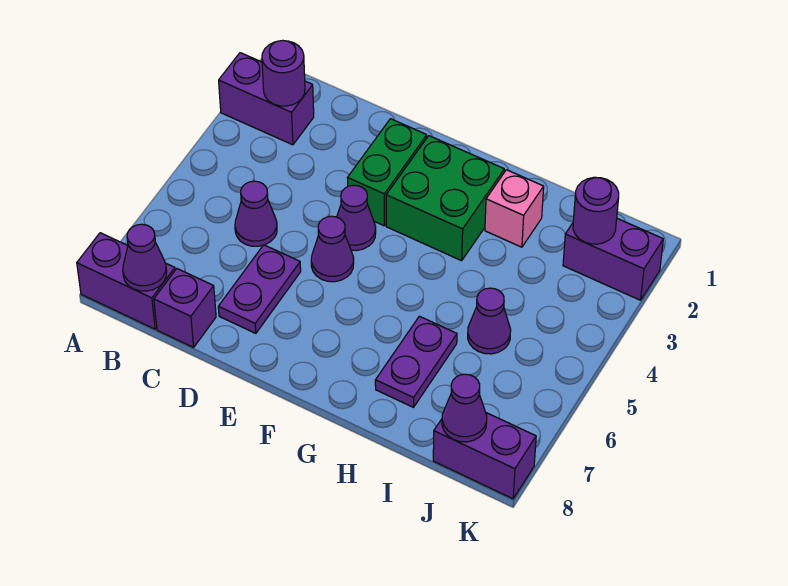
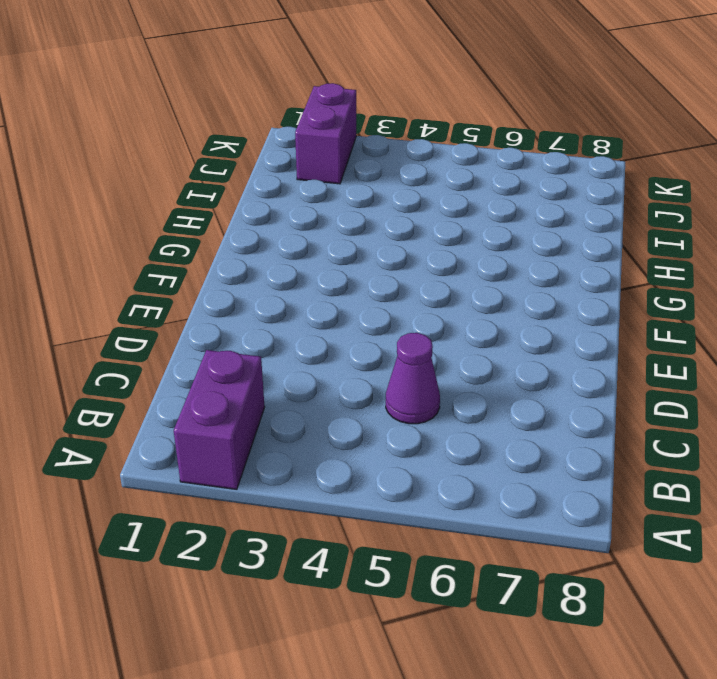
none -> purple 1x2 brick [77,233,175,329]
none -> purple 1x1 brick [154,269,216,347]
none -> purple 1x2 plate [218,245,301,333]

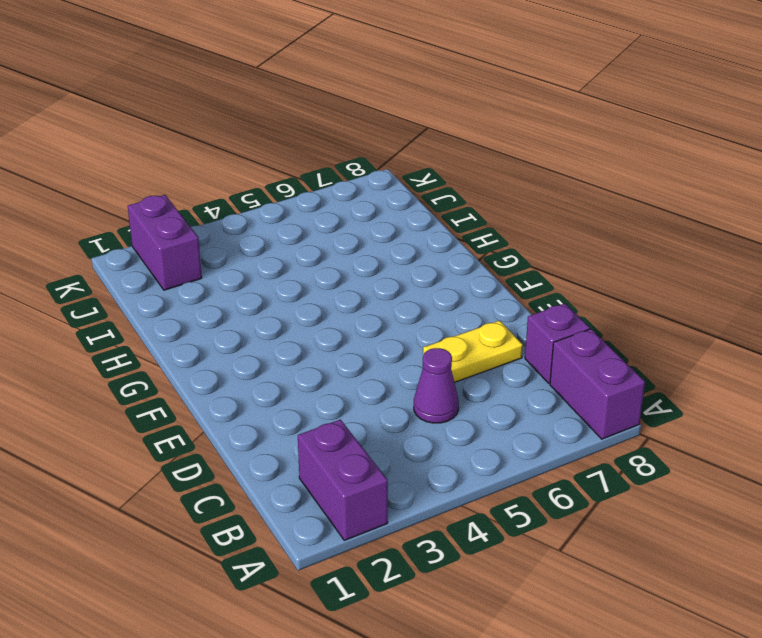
yellow 1x2 plate [423,321,523,382] -> purple 1x2 plate [218,245,301,333]
none -> green 1x2 brick [348,119,427,226]
none -> purple 1x1 cone [337,185,376,251]
none -> purple 1x1 cone [311,216,354,282]

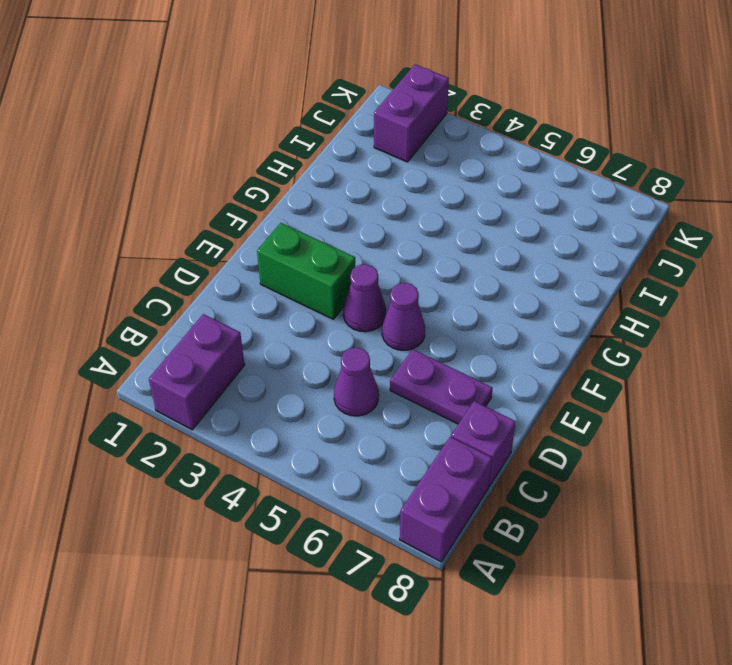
none -> green 2x2 brick [386,136,504,261]
none -> pink 1x1 brick [485,170,544,247]
none -> purple 1x2 plate [375,316,457,407]

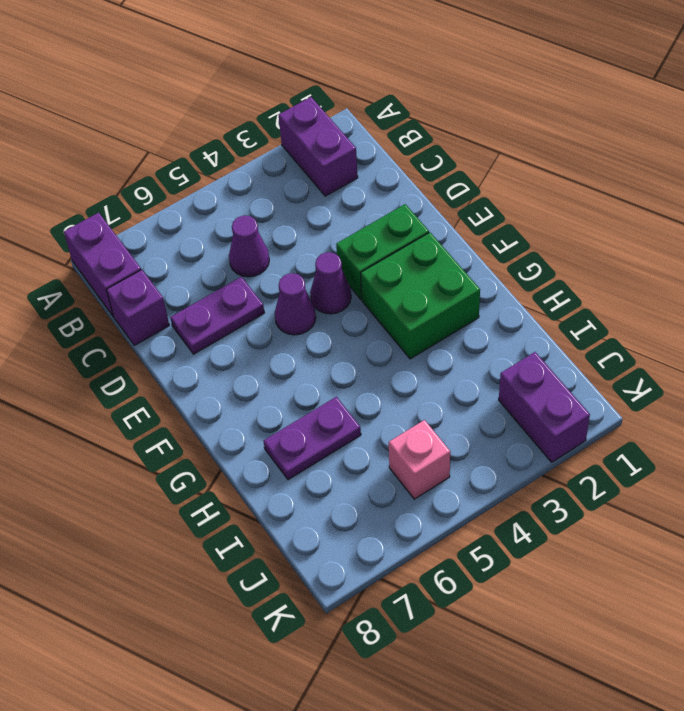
pink 1x1 brick [389,420,450,499] -> pink 1x1 brick moved to [485,170,544,247]
none -> purple 1x1 cone [468,288,511,354]
none -> purple 1x2 brick [433,413,536,499]
none -> purple 1x1 round brick [262,40,305,106]

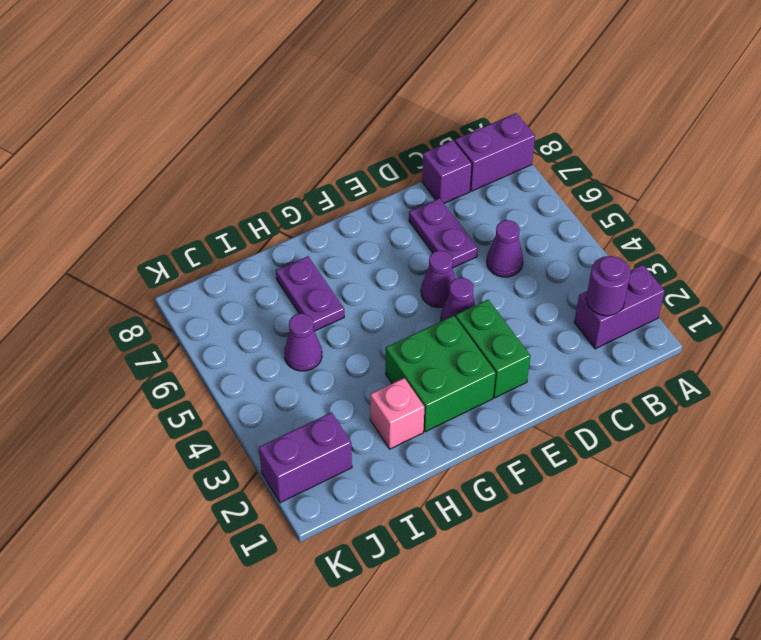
none -> purple 1x2 brick [433,413,536,499]
none -> purple 1x1 cone [123,224,167,291]
none -> purple 1x1 round brick [573,177,619,244]

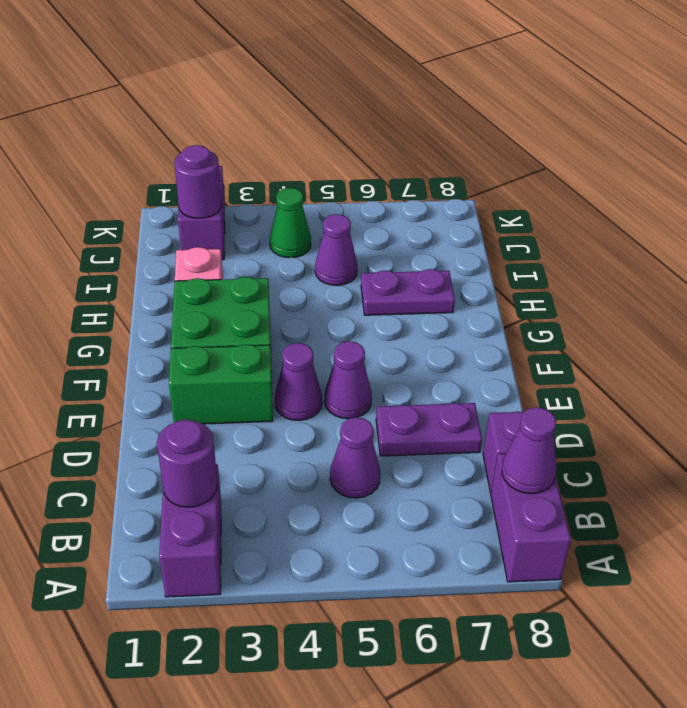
green 1x1 cone [270,188,311,258] -> none
none -> purple 1x2 brick [433,413,536,499]
none -> purple 1x1 cone [442,374,487,442]

